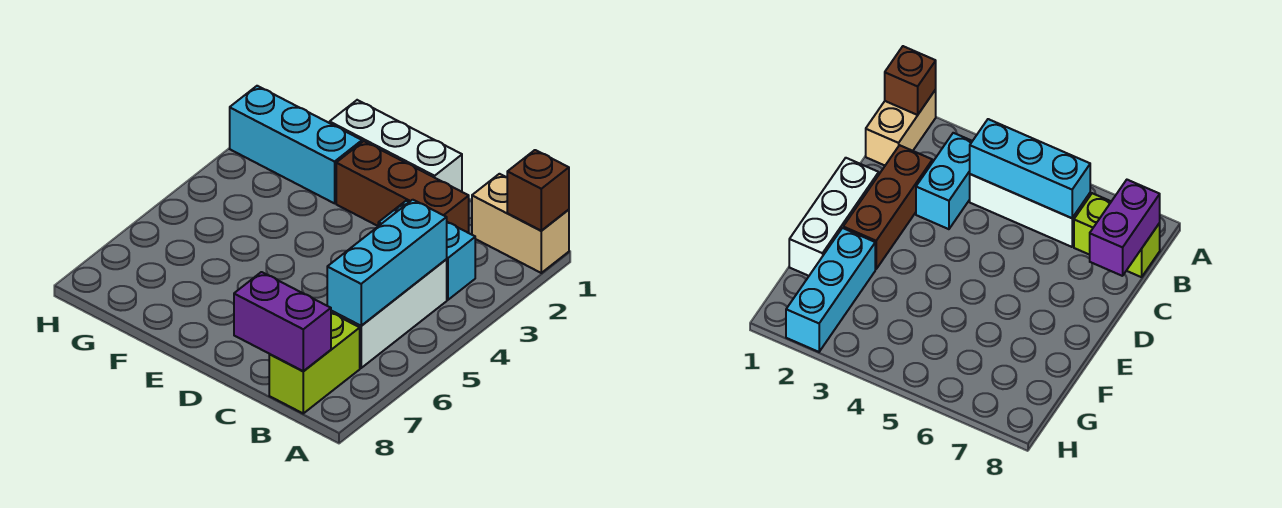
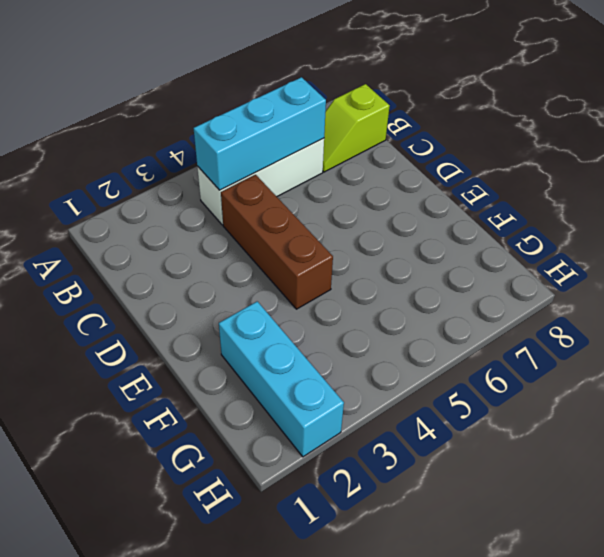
lime 1x2 slope [323,84,390,172] -> lime 1x2 brick [269,313,360,413]
brown 1x3 brick [221,175,333,309] -> brown 1x3 brick moved to [336,141,469,233]
none -> tan 1x2 brick [472,174,569,273]
none -> cyan 1x2 brick [378,201,475,300]

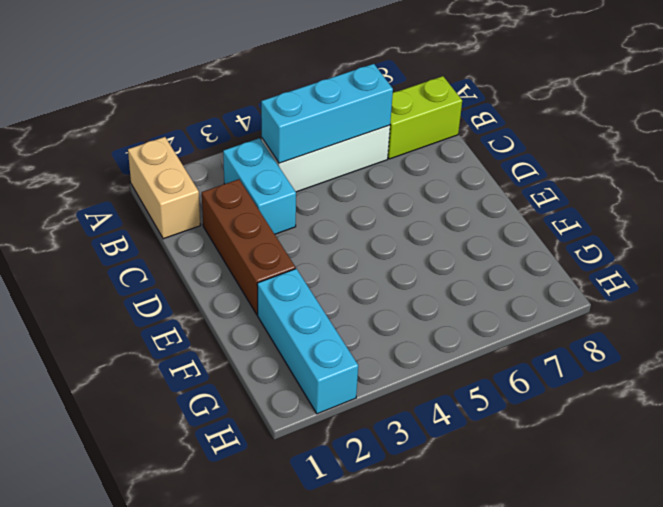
none -> white 1x3 brick [330,100,462,192]
none -> brown 1x1 brick [507,150,569,230]

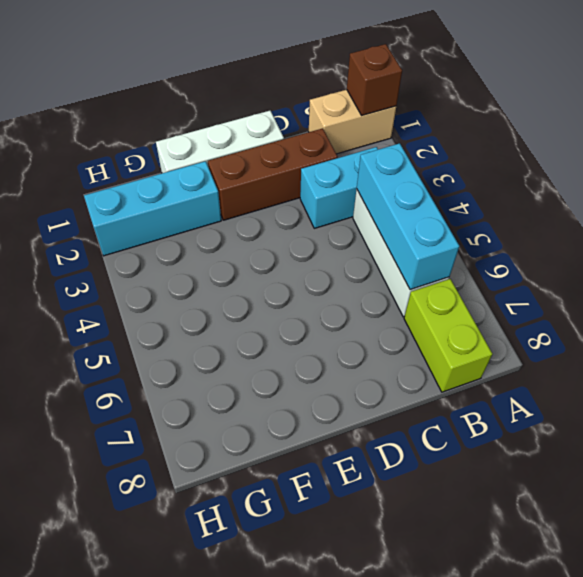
none -> purple 1x2 brick [234,272,331,371]

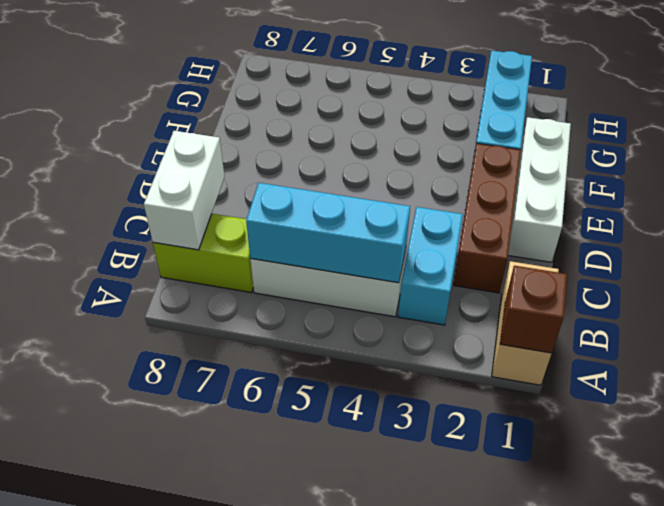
white 1x2 brick [144,131,225,250] -> purple 1x2 brick [234,272,331,371]

